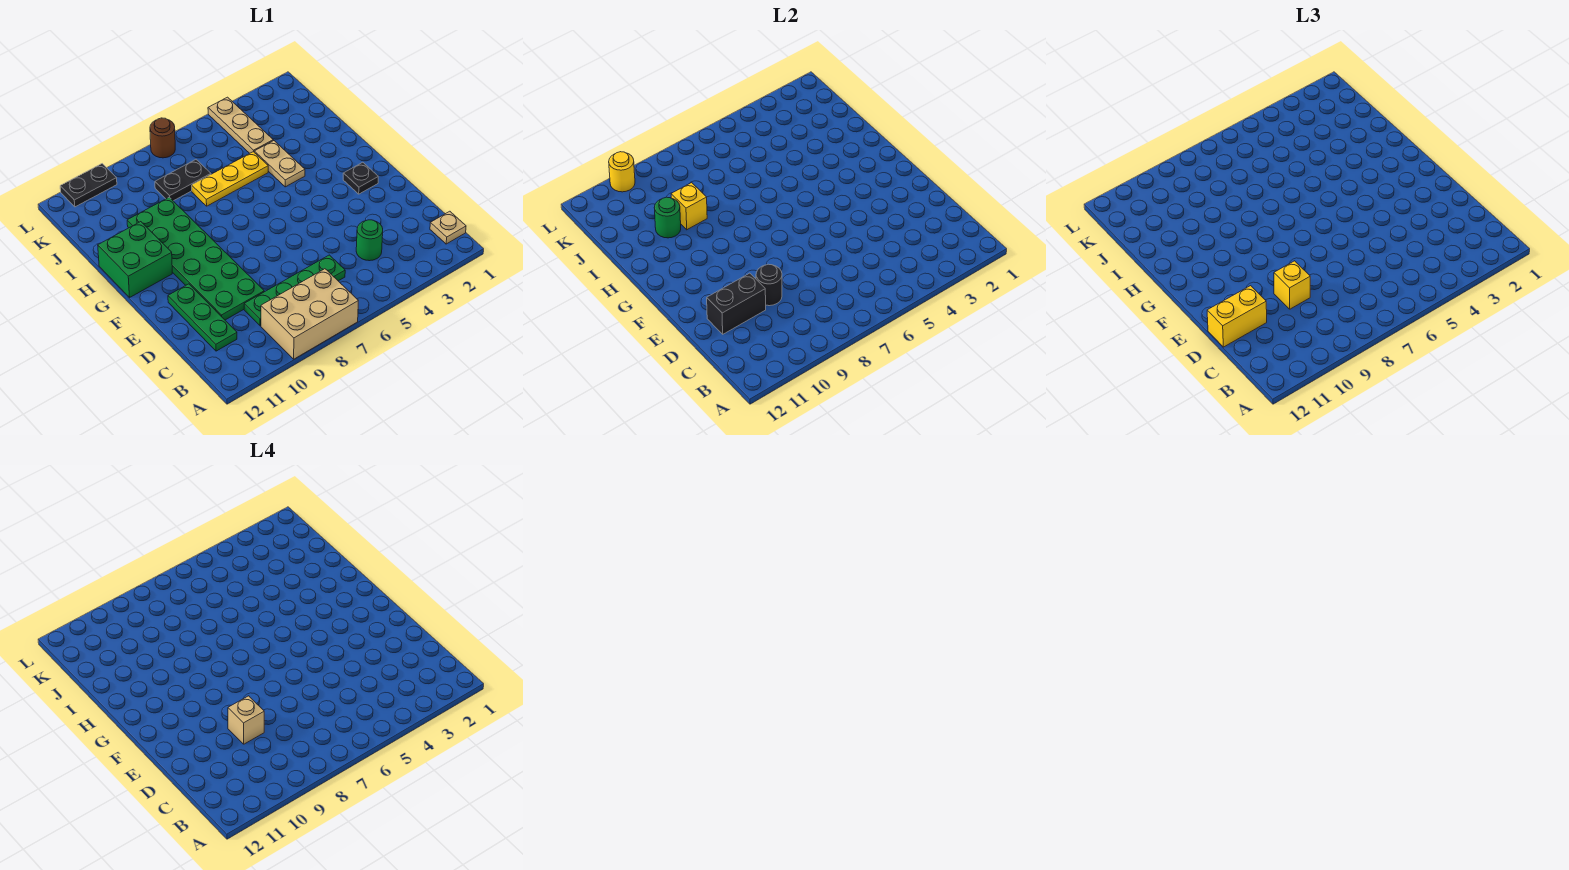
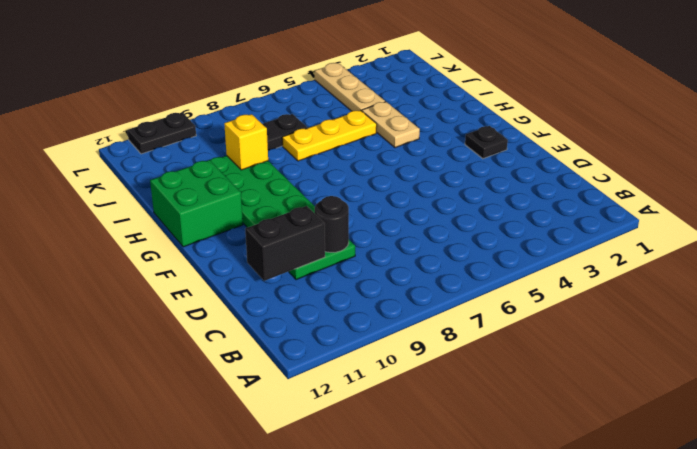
none -> tan 2x3 brick [261,269,358,359]
none -> tan 1x1 plate [430,211,466,244]
none -> green 1x1 round brick [356,220,383,261]

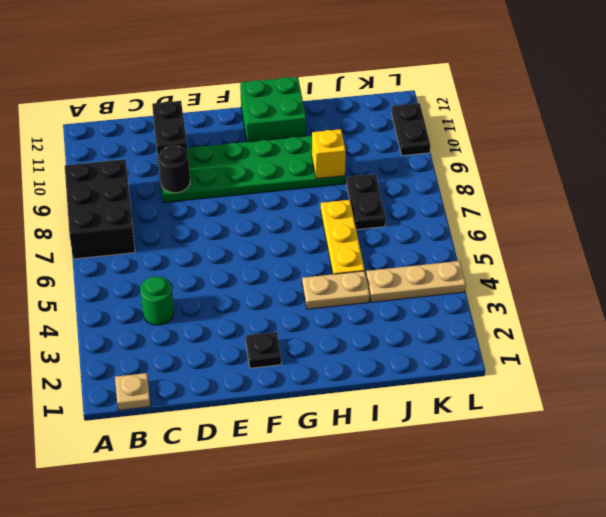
black 2x3 brick [65,159,135,259] -> tan 2x3 brick [261,269,358,359]
none -> green 1x4 plate [244,255,345,326]
none -> green 1x3 plate [168,284,237,351]
none -> brown 1x1 round brick [150,118,175,158]

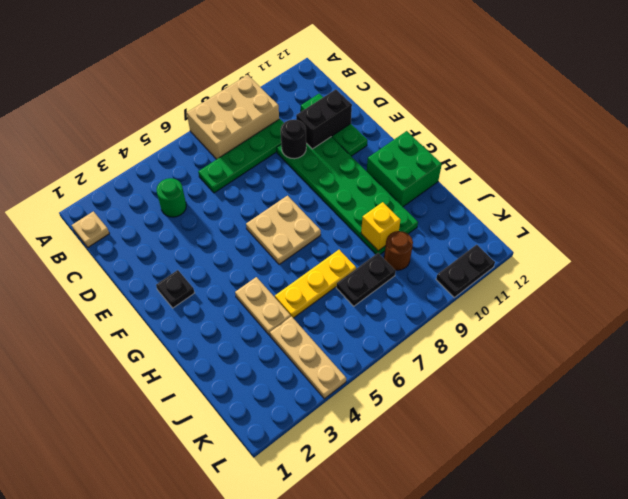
tan 2x2 plate [246,196,321,264] -> none
brown 1x1 round brick [384,231,413,270] -> brown 1x1 round brick moved to [150,118,175,158]
none -> green 1x1 round brick [654,197,681,238]
none -> yellow 1x1 round brick [609,152,635,192]
none -> yellow 1x1 brick [1274,261,1310,309]

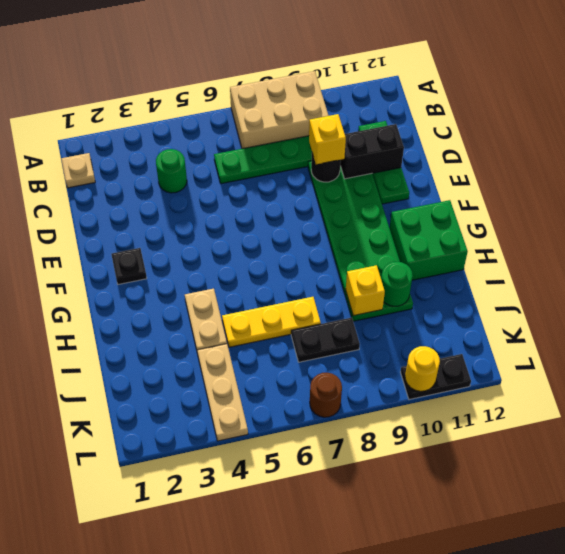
none -> yellow 1x2 brick [1207,286,1267,347]
none -> tan 1x1 brick [228,696,264,744]

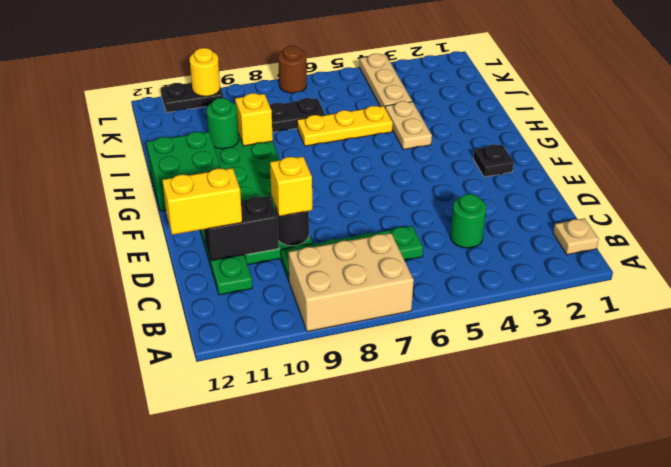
none -> tan 1x1 brick [228,696,264,744]

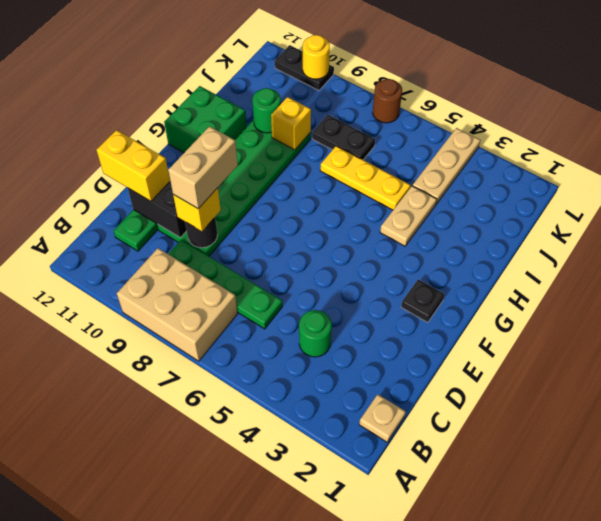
tan 1x2 brick [168,126,238,209] -> tan 1x1 brick [228,696,264,744]

